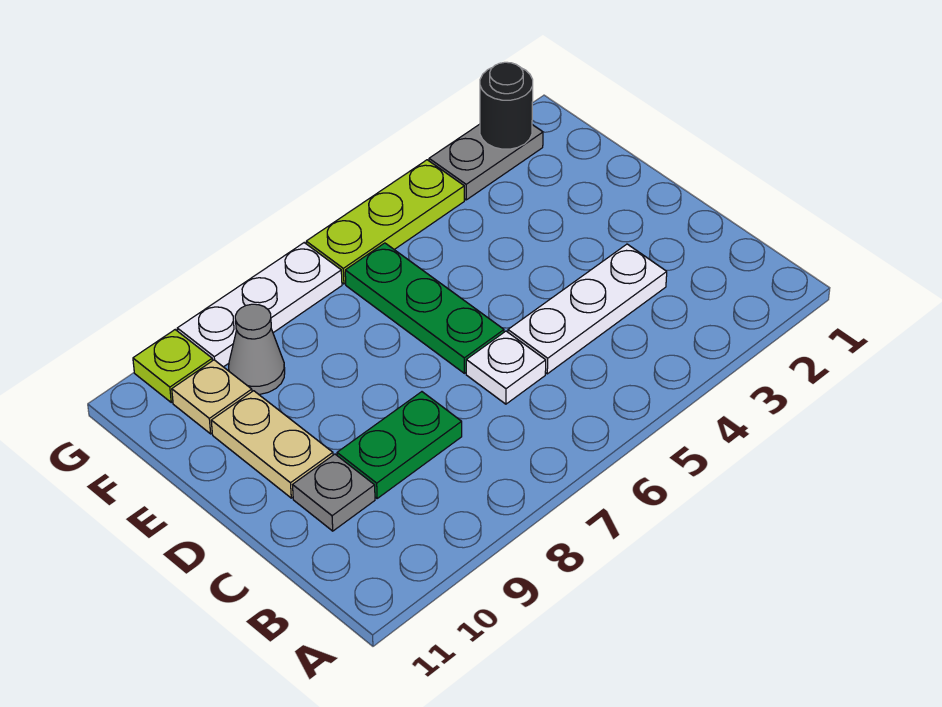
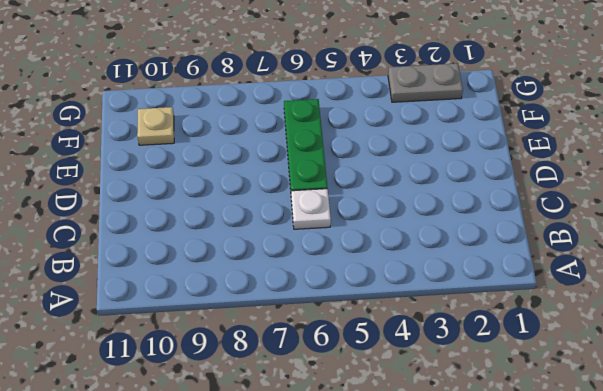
none -> white 1x3 plate [508,244,667,374]
none -> green 1x2 plate [337,392,462,498]
none -> grey 1x1 plate [293,454,375,531]

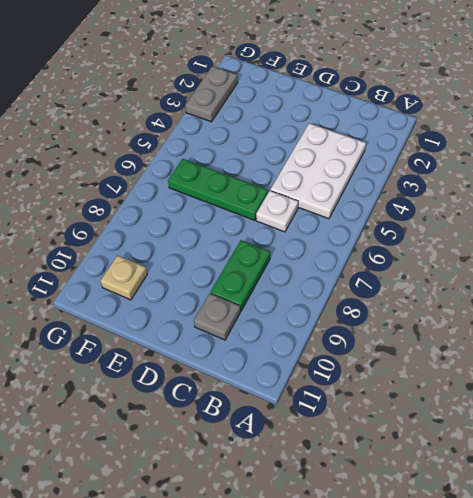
white 2x3 plate [270,123,366,219] -> white 1x3 plate [508,244,667,374]
none -> tan 1x2 plate [211,391,333,498]
none -> grey 1x1 cone [229,304,285,394]
none -> lime 1x3 plate [306,160,464,284]

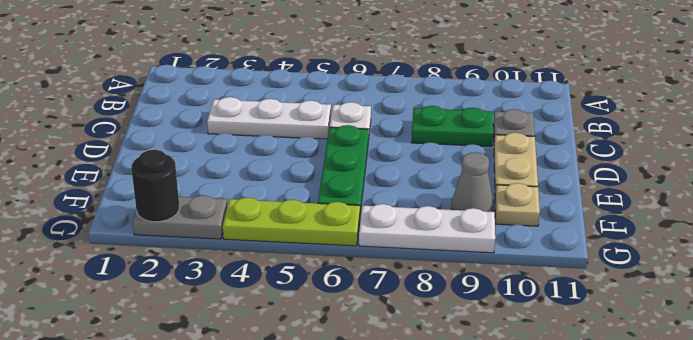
none -> lime 1x1 plate [133,330,212,402]

